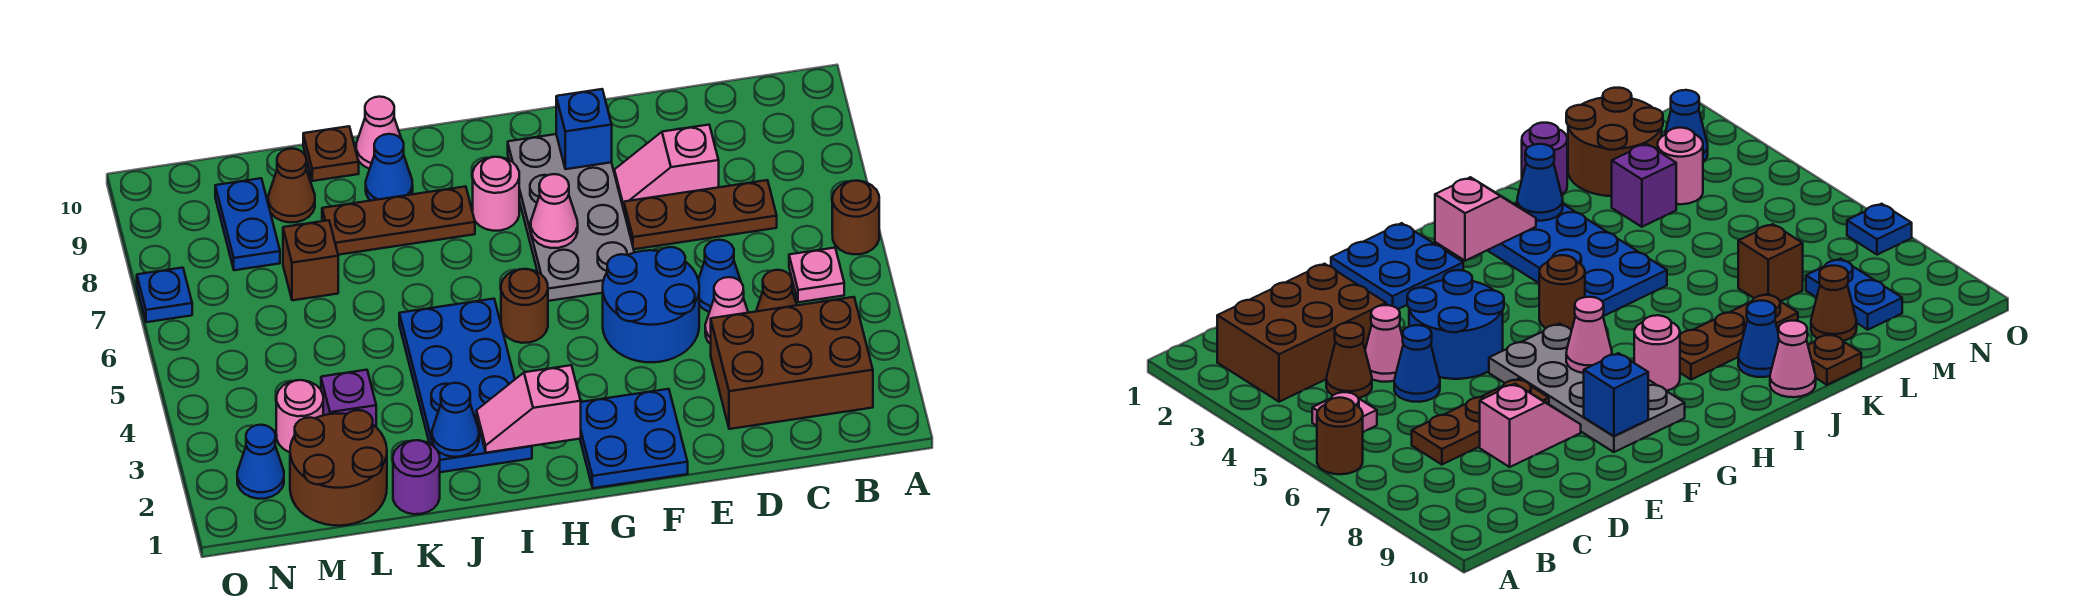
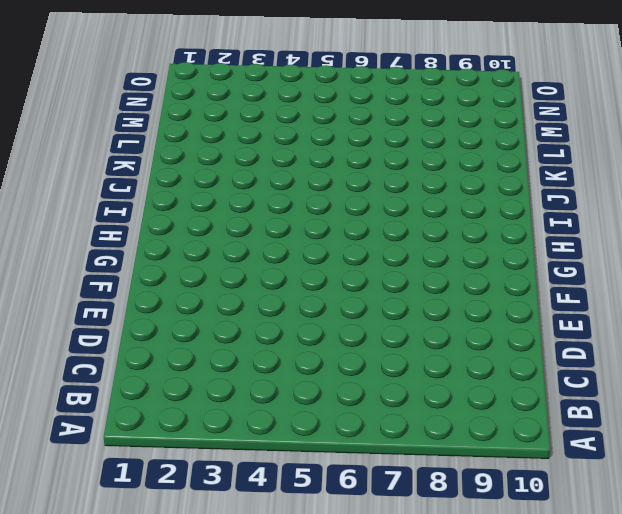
none -> brown 1x1 round brick [832,181,879,254]
none -> brown 2x3 brick [711,297,873,429]
none -> pink 1x1 plate [789,248,844,302]
none -> brown 1x1 cone [756,270,797,311]

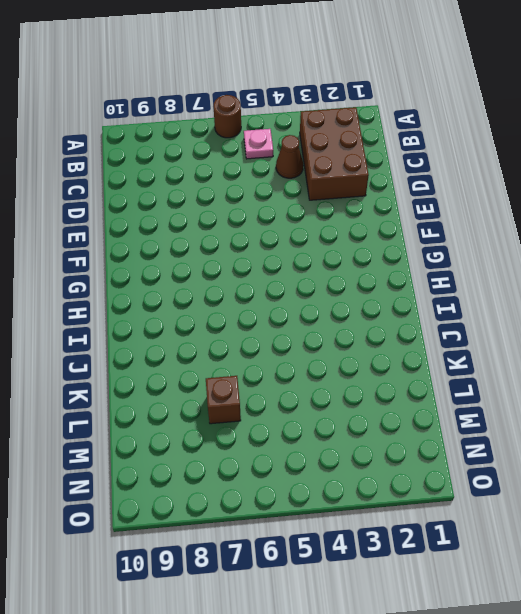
none -> brown 1x3 plate [624,180,777,249]
none -> pink 1x1 cone [705,277,748,344]
none -> blue 1x1 cone [698,240,741,312]
none -> pink 1x2 slope [614,125,719,210]

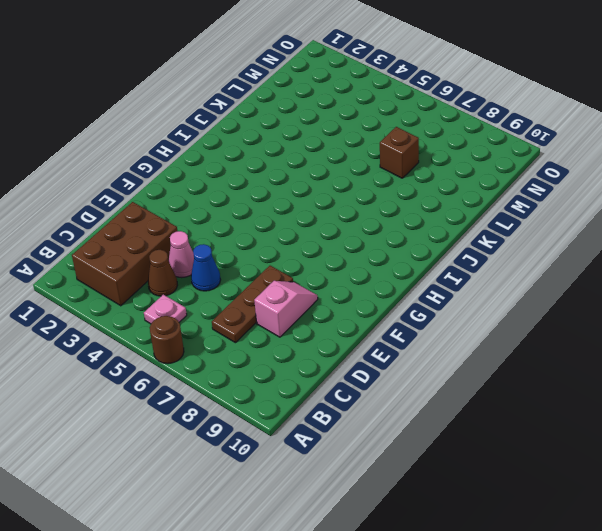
none -> blue 2x2 round brick [603,247,699,362]
none -> blue 2x2 plate [580,389,688,488]
none -> grey 2x4 plate [508,134,634,301]
none -> brown 1x1 round brick [501,269,548,343]

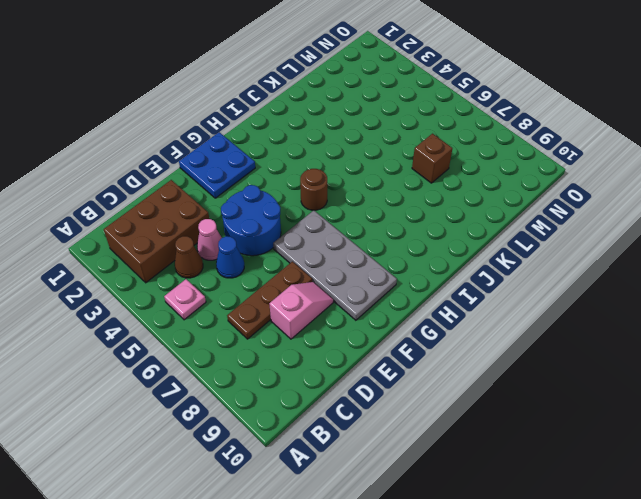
none -> brown 1x1 round brick [832,181,879,254]
none -> pink 1x1 round brick [473,157,519,231]
none -> blue 2x4 plate [399,299,532,472]
none -> brown 1x3 plate [322,186,475,255]

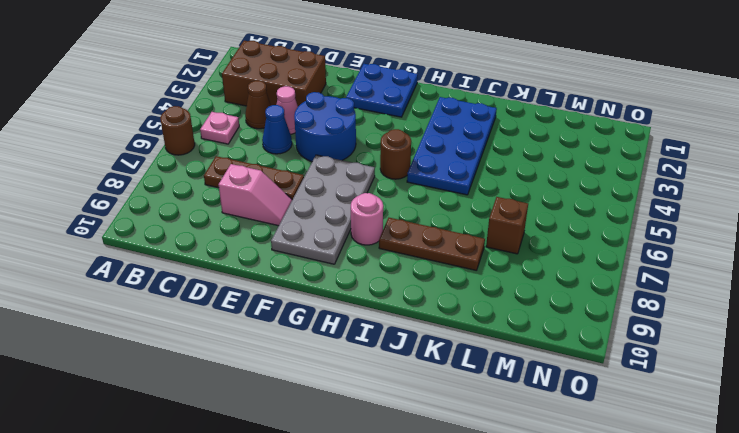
none -> blue 1x1 cone [366,134,413,201]
none -> pink 1x1 cone [356,97,401,169]
none -> purple 1x1 round brick [393,440,440,514]
none -> brown 1x1 plate [303,126,359,181]

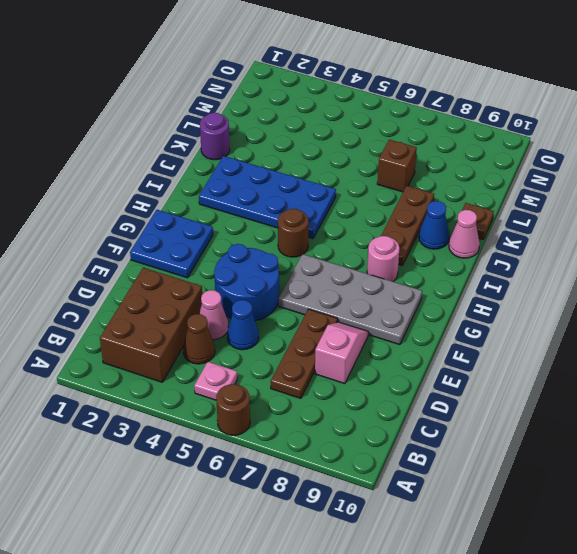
none -> brown 2x2 round brick [290,410,387,526]
none -> purple 1x1 brick [321,370,376,427]
none -> brown 1x1 cone [268,149,315,222]
none -> pink 1x1 round brick [276,380,323,452]

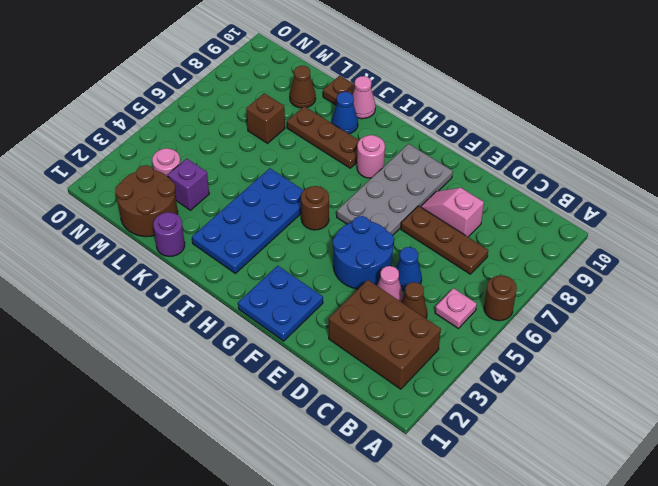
none -> blue 1x2 plate [215,178,280,270]
none -> blue 1x1 cone [237,425,284,499]
none -> blue 1x1 plate [137,268,192,322]
none -> blue 1x1 brick [556,89,612,169]

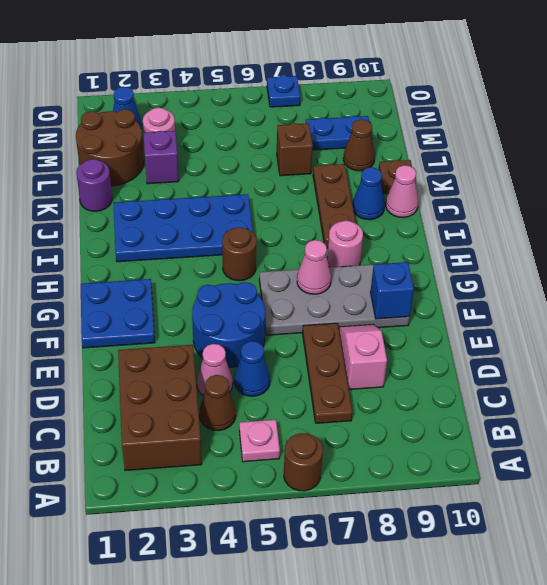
none -> pink 1x2 slope [477,365,581,453]
none -> blue 1x1 cone [432,383,479,457]

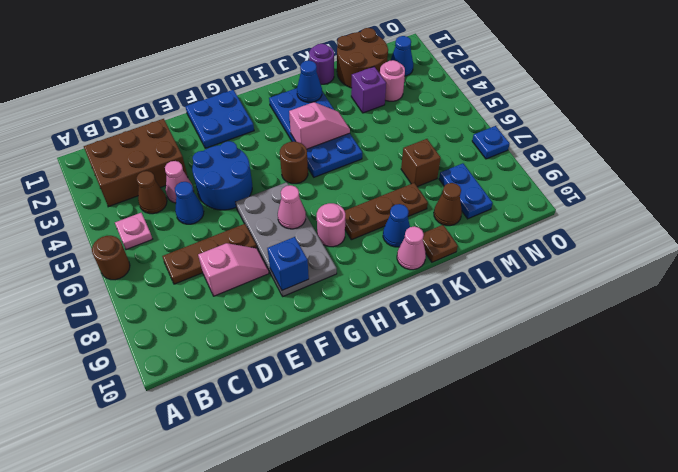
pink 1x2 slope [289,102,350,149] -> pink 1x2 slope moved to [477,365,581,453]

